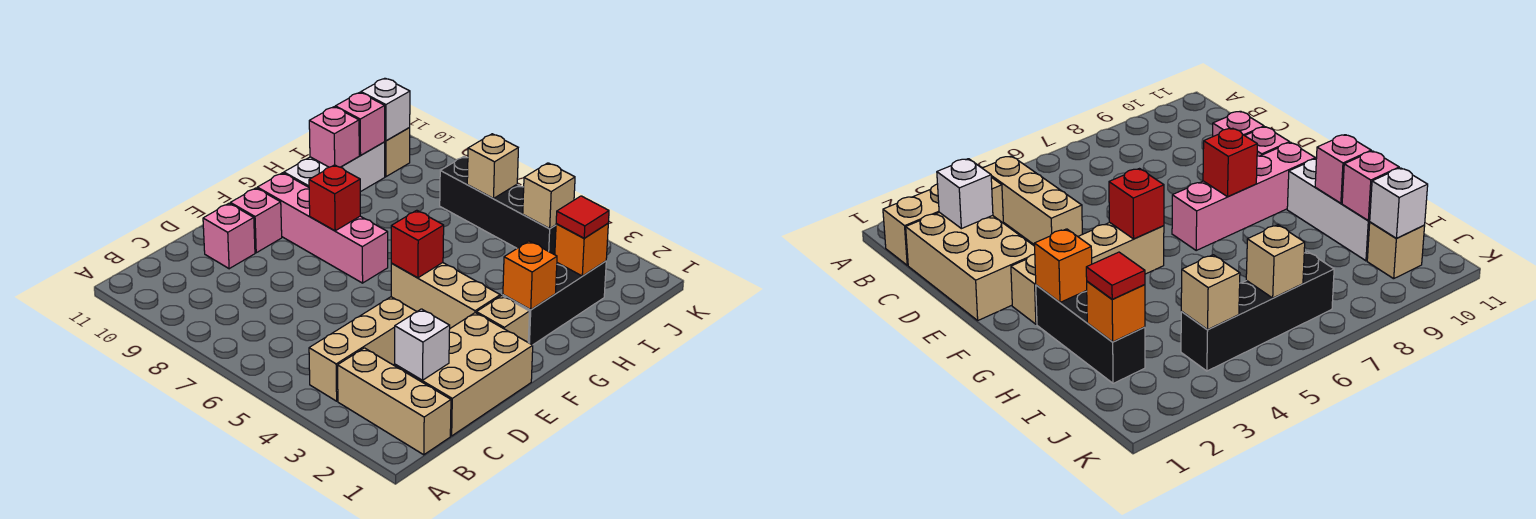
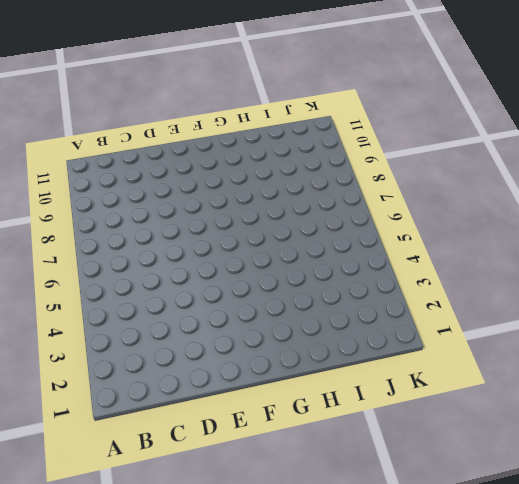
none -> tan 1x3 brick [338,348,451,455]
none -> tan 1x3 brick [309,297,417,401]
none -> tan 2x3 brick [395,313,533,436]

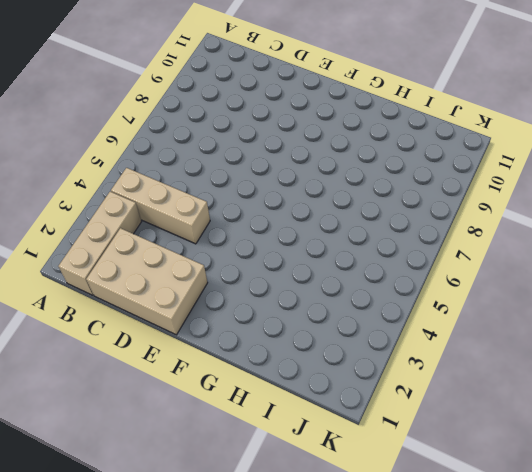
none -> pink 1x1 brick [203,203,255,269]
none -> pink 1x1 brick [230,188,282,253]
none -> tan 1x1 brick [476,296,529,342]

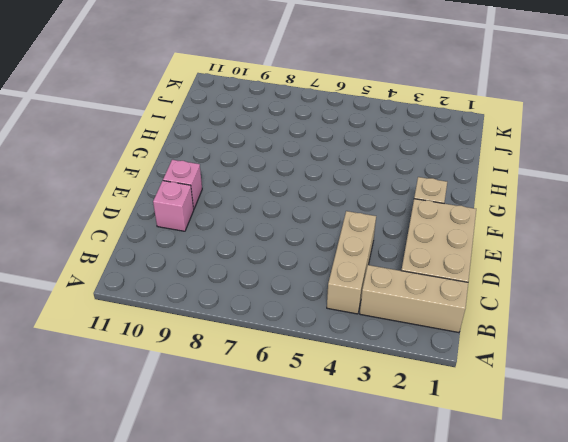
none -> tan 1x3 brick [391,263,500,328]
none -> pink 1x4 brick [257,173,388,283]
none -> black 1x3 brick [503,261,606,345]

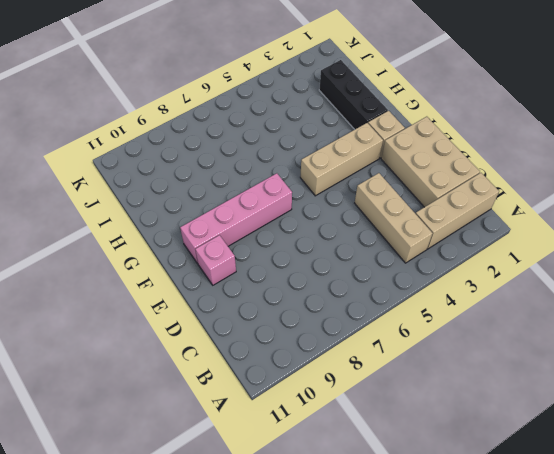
none -> pink 1x1 brick [203,203,255,269]
none -> white 1x3 brick [284,142,385,192]
none -> black 1x4 brick [440,157,556,255]

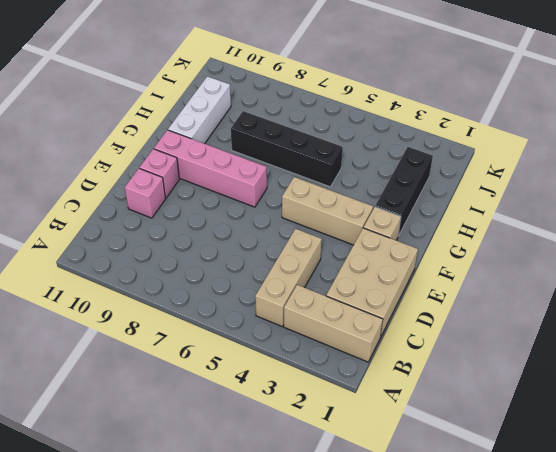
black 1x4 brick [231,111,343,187] -> black 1x4 brick moved to [440,157,556,255]
none -> tan 1x1 brick [385,128,410,177]
none -> white 1x1 brick [395,309,450,380]
none -> red 1x1 brick [391,210,444,278]

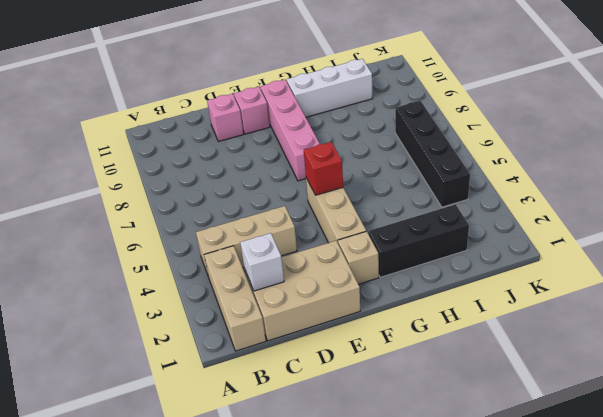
none -> tan 1x1 brick [385,128,410,177]
none -> red 1x1 brick [309,165,360,231]
none -> orange 1x1 brick [503,241,557,310]

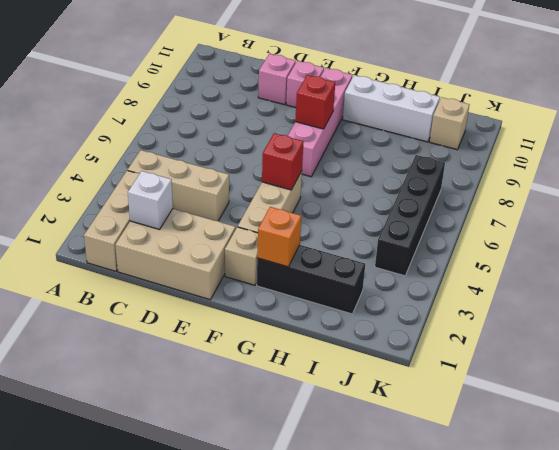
none -> pink 1x1 brick [309,107,359,167]
none -> orange 1x1 brick [555,224,608,276]
none -> pink 1x1 brick [335,92,385,155]

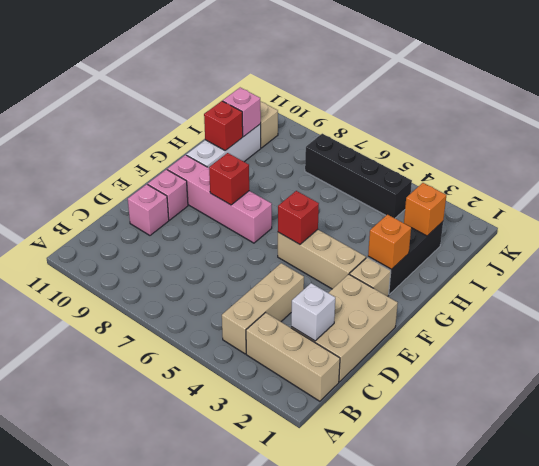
red 1x1 brick [204,101,243,151] -> pink 1x1 brick [309,107,359,167]
none -> tan 1x1 brick [523,163,575,228]
none -> tan 1x1 brick [467,134,518,198]
none -> white 1x1 brick [361,78,410,141]

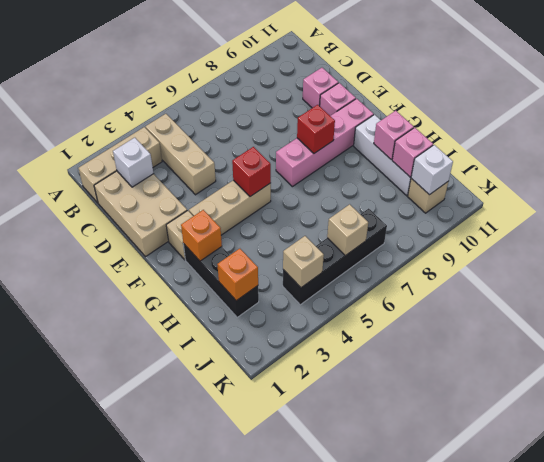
none -> red 1x1 tile [556,196,609,238]

